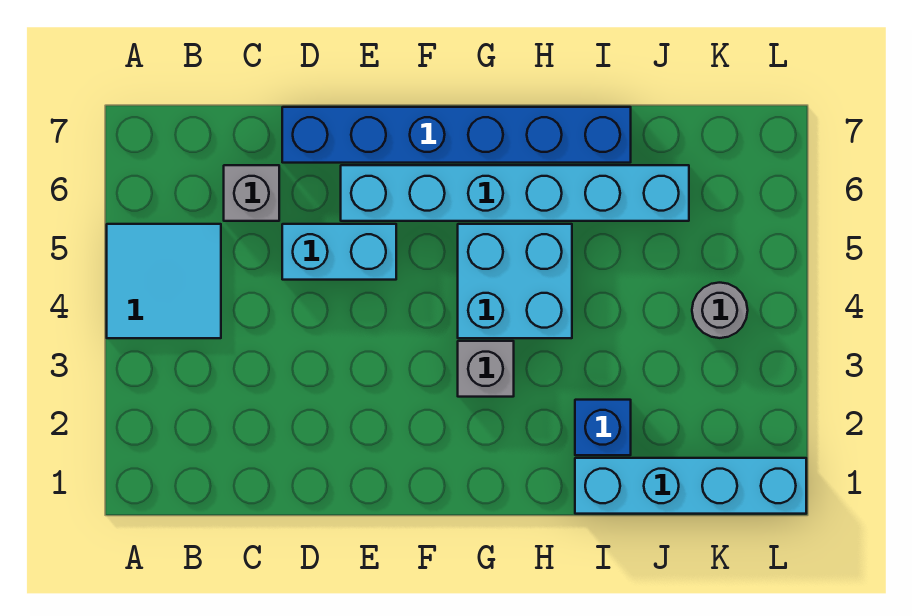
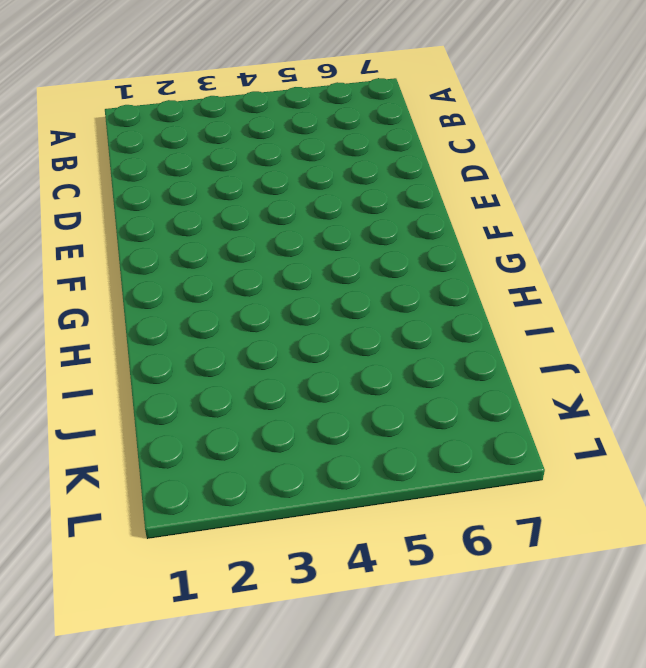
none -> cyan 2x2 tile [107,224,221,338]
none -> grey 1x1 brick [224,165,279,221]

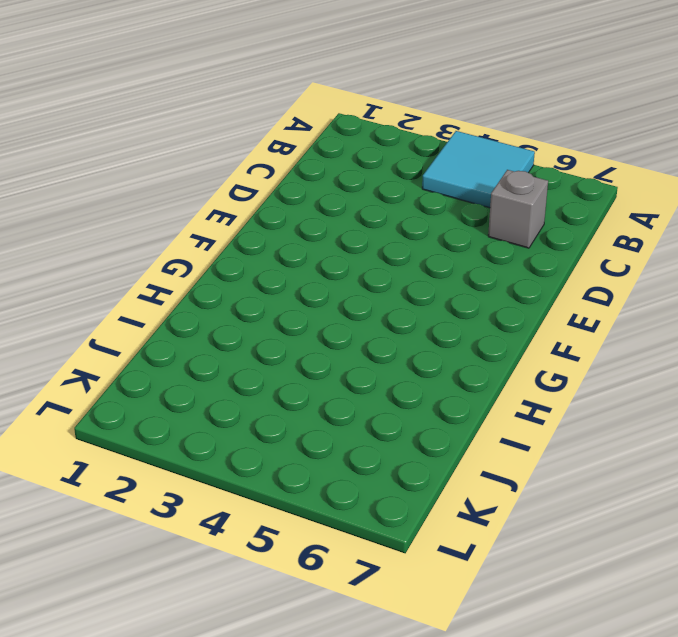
none -> cyan 1x2 brick [282,224,396,280]
none -> blue 1x6 brick [282,107,631,163]

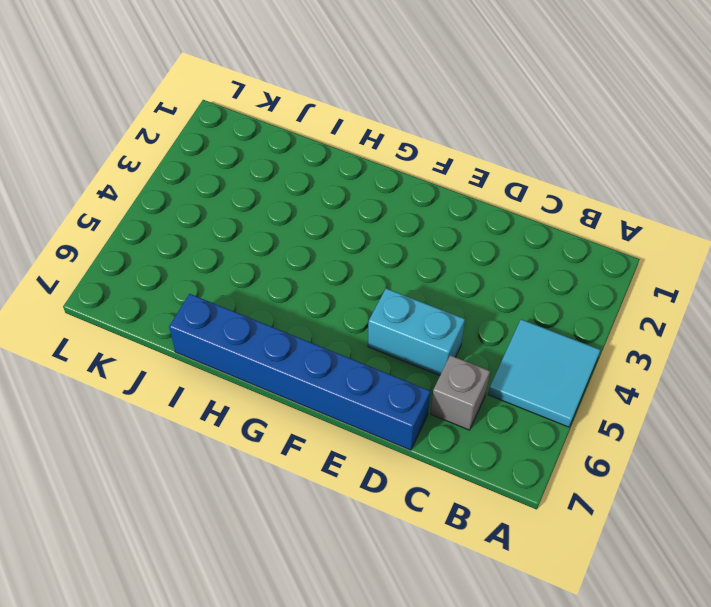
none -> cyan 1x6 brick [341,165,689,221]
none -> grey 1x1 brick [458,341,514,397]

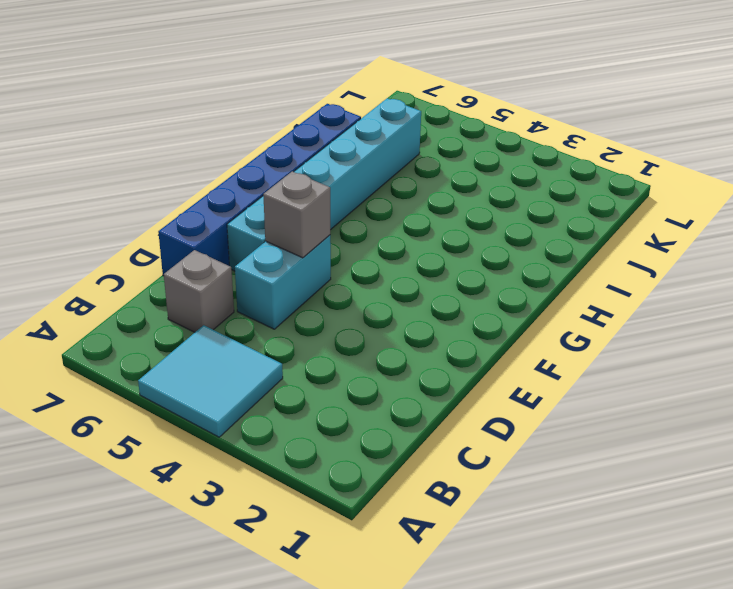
grey 1x1 brick [263,171,330,258] -> grey 1x1 brick moved to [458,341,514,397]
none -> cyan 2x2 brick [458,224,572,338]
none -> cyan 1x4 brick [575,458,806,514]

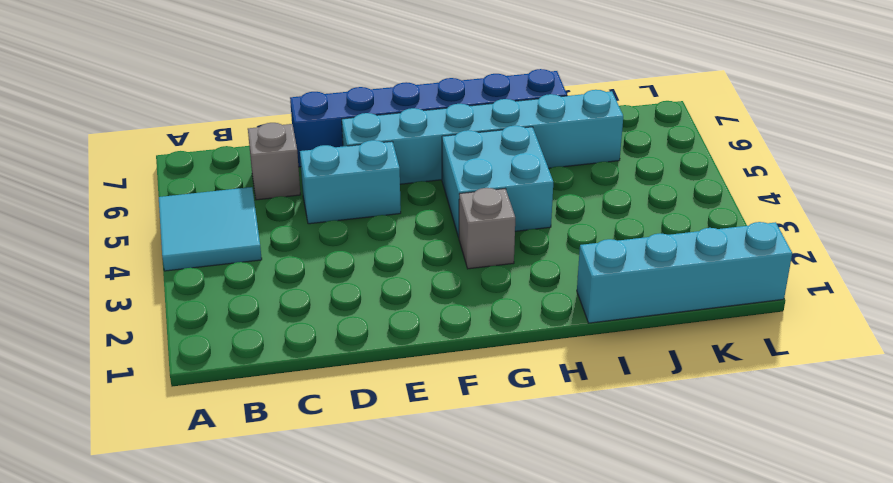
none -> blue 1x1 brick [575,400,631,455]
none -> grey 1x1 round brick [692,283,748,338]

